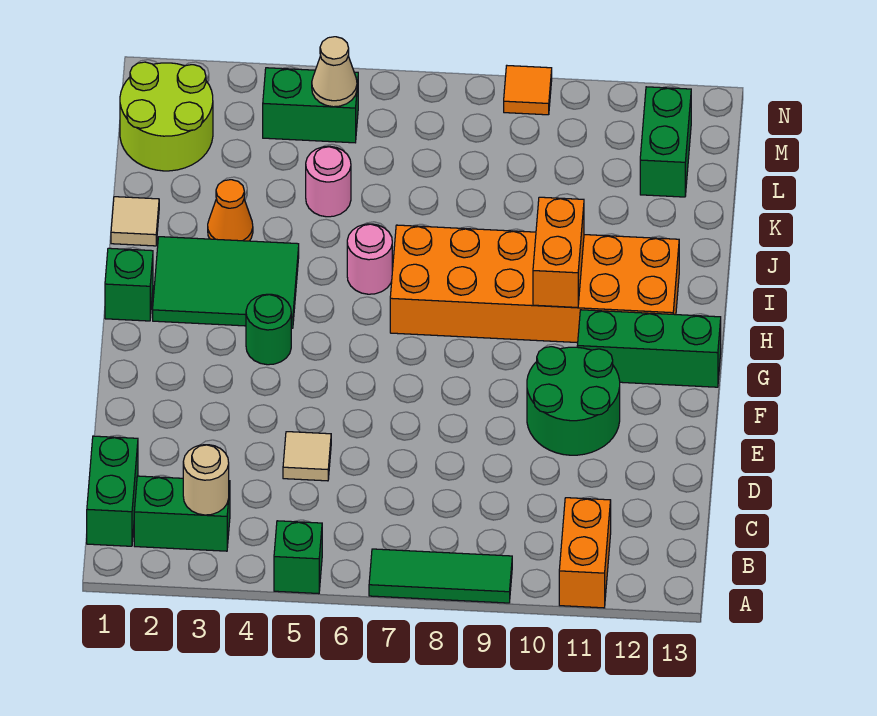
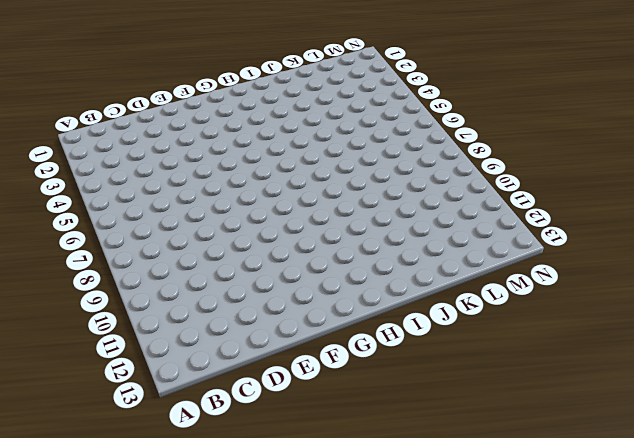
none -> green 1x1 brick [274,521,322,594]
none -> green 1x3 tile [369,549,512,603]
none -> orange 1x2 brick [559,498,611,608]

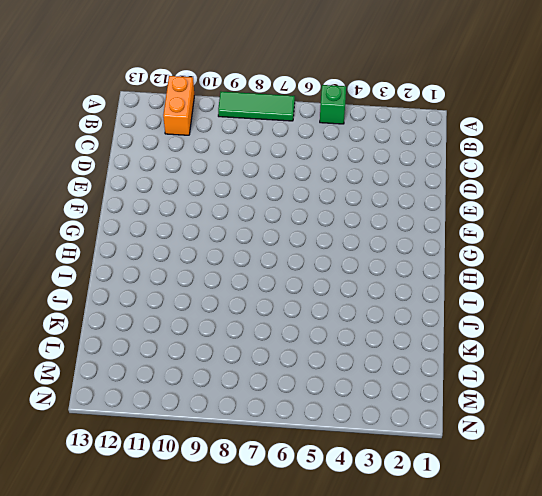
none -> green 1x2 brick [87,436,138,546]
none -> green 1x2 brick [134,476,230,551]
none -> tan 1x1 tile [283,432,331,481]

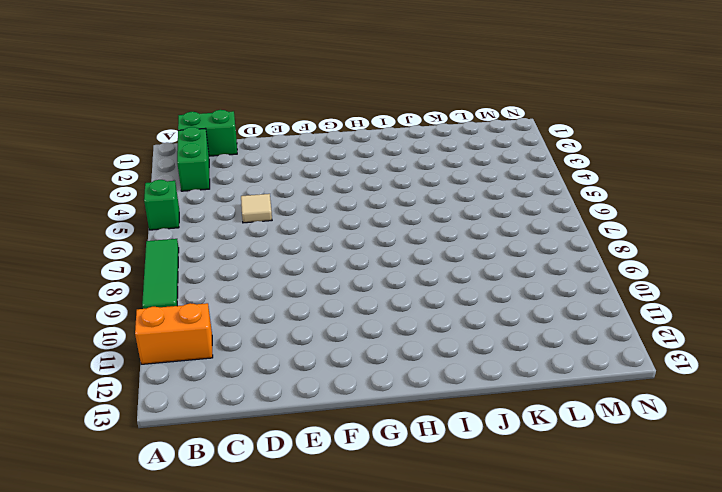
none -> green 2x2 round brick [527,347,620,455]
none -> green 1x1 round brick [246,294,291,365]
none -> green 1x3 brick [577,310,721,387]

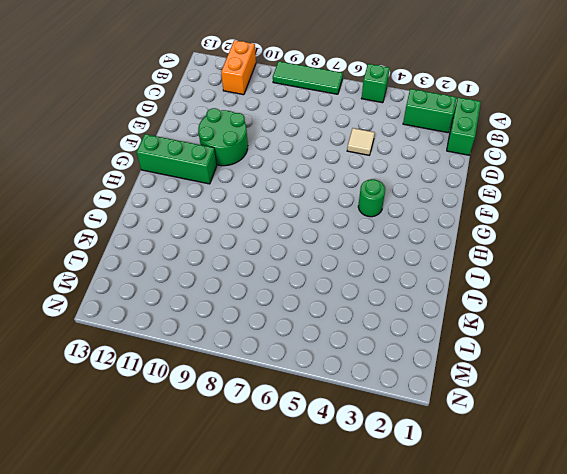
none -> green 1x1 brick [105,248,153,321]
none -> green 2x3 tile [153,237,299,328]
none -> orange 2x6 brick [390,225,679,343]

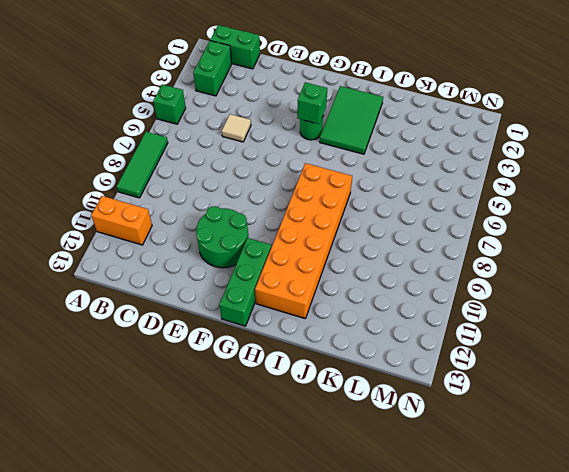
green 1x1 brick [297,82,327,124] -> green 1x1 brick moved to [105,248,153,321]
none -> pink 1x1 round brick [347,224,392,294]
none -> tan 1x1 tile [111,197,159,246]
none -> orange 1x1 cone [208,180,253,241]

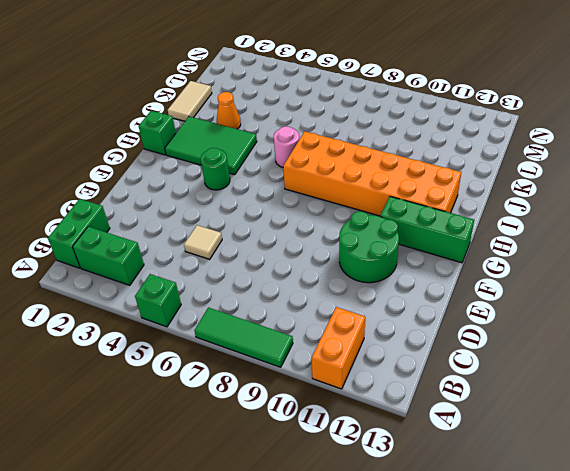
tan 1x2 tile [168,81,212,121] -> tan 1x1 tile [111,197,159,246]
none -> pink 1x1 round brick [306,146,351,217]
none -> lime 2x2 round brick [120,62,213,171]
none -> green 1x2 brick [640,87,691,197]

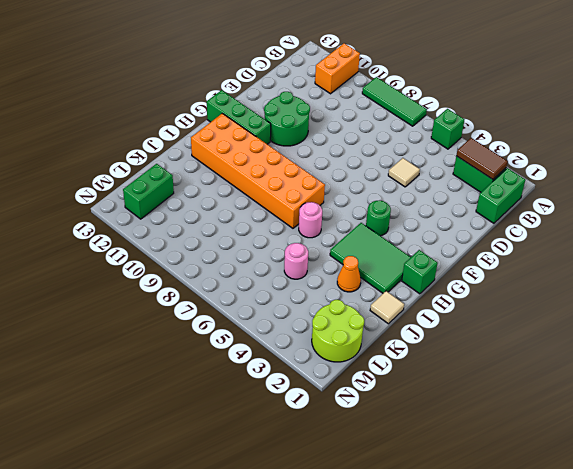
brown 1x2 tile [456,138,508,179] -> tan 1x1 round brick [183,445,229,515]
none -> green 1x2 brick [263,68,358,143]
none -> orange 1x1 tile [504,66,552,115]
none -> orange 1x2 brick [533,197,584,307]

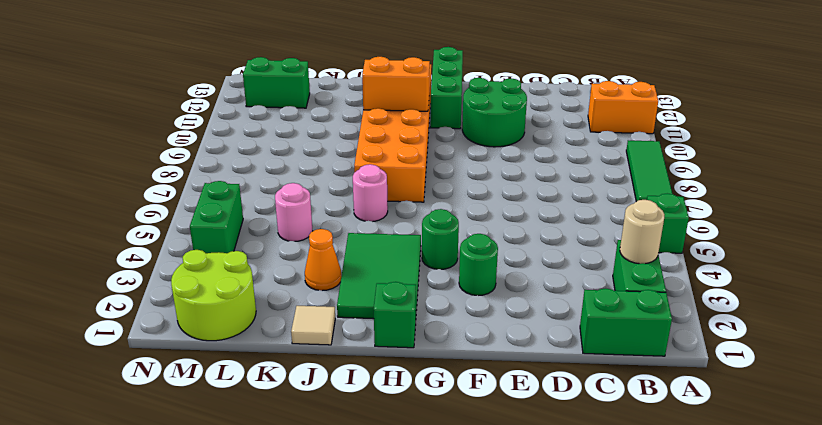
green 1x1 round brick [459,234,498,296] -> none
none -> tan 1x1 tile [283,432,331,481]
none -> orange 1x1 tile [504,66,552,115]
none -> tan 1x1 cone [312,37,357,107]

